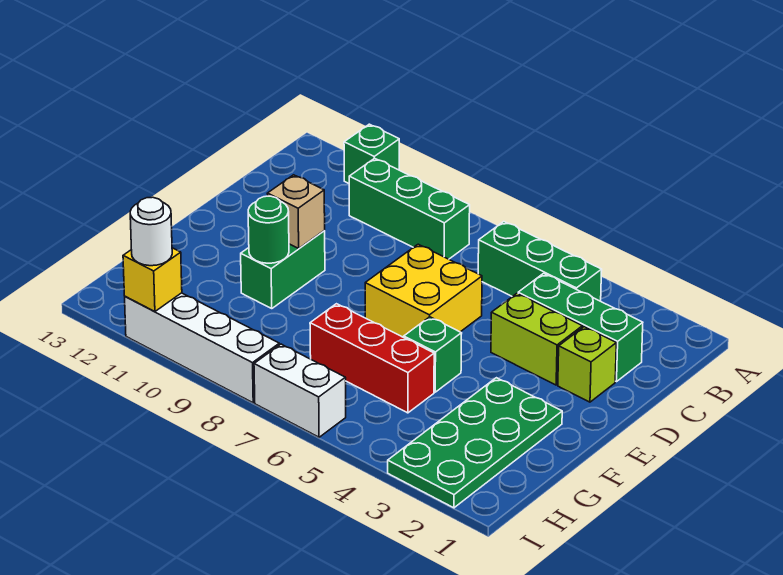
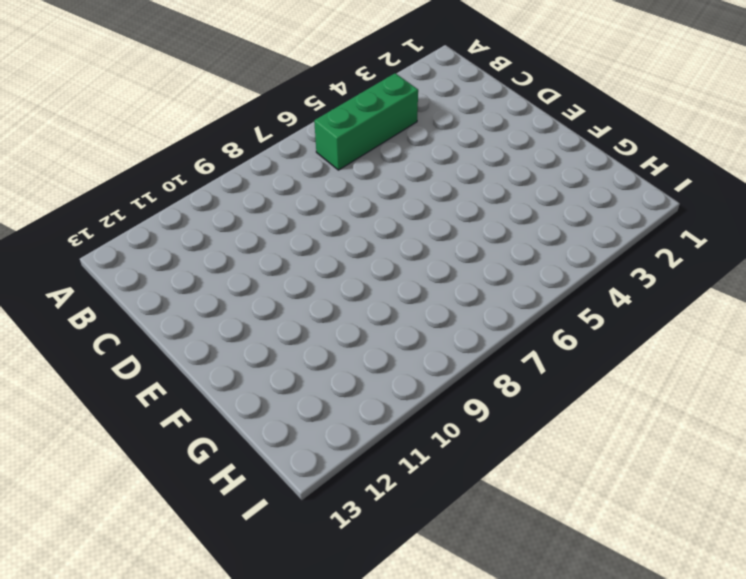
none -> green 1x1 brick [344,124,399,183]
none -> green 1x3 brick [349,158,470,259]
none -> green 1x3 brick [518,273,643,382]

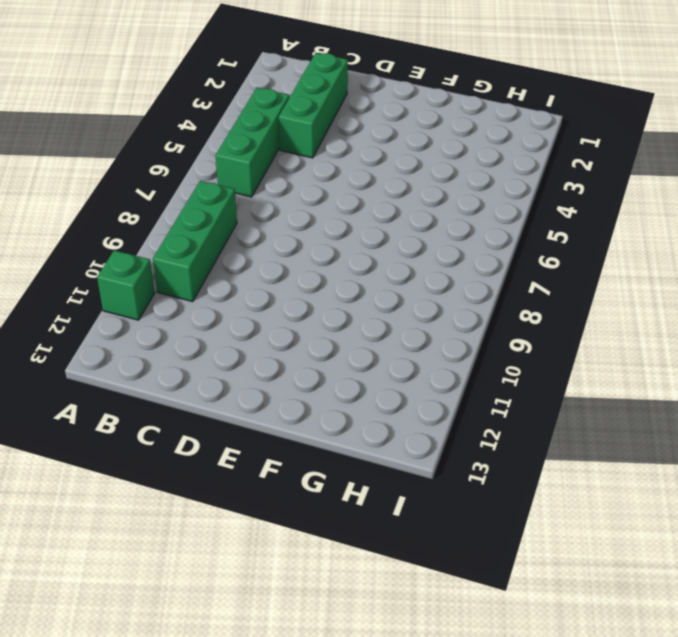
none -> lime 1x1 brick [558,327,616,402]
none -> lime 1x2 brick [491,293,582,385]
none -> yellow 2x2 brick [365,244,482,337]

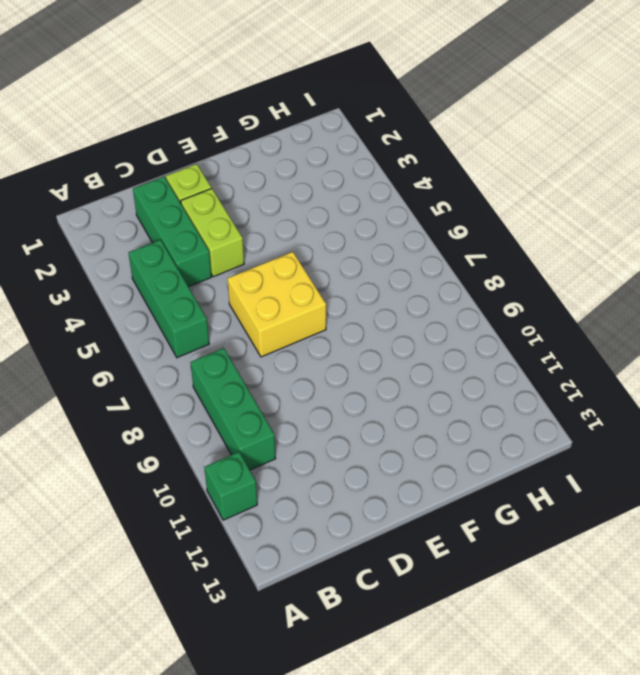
none -> green 1x2 brick [241,231,325,309]
none -> green 2x4 plate [388,378,562,508]
none -> green 1x1 brick [404,317,462,392]

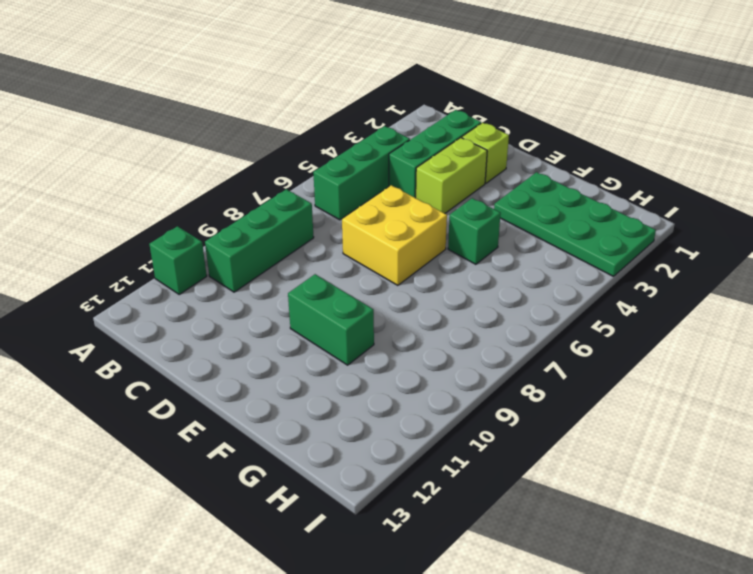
none -> red 1x3 brick [310,304,434,413]
none -> white 1x2 brick [254,344,346,437]
none -> white 1x4 brick [125,293,279,403]

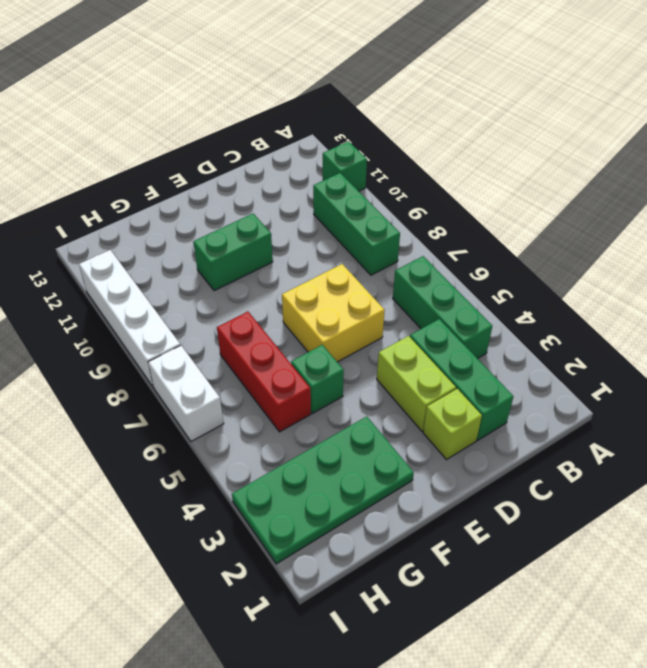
none -> tan 1x1 brick [267,175,325,248]
none -> green 1x1 round brick [248,196,289,263]
none -> yellow 1x1 brick [123,248,182,311]

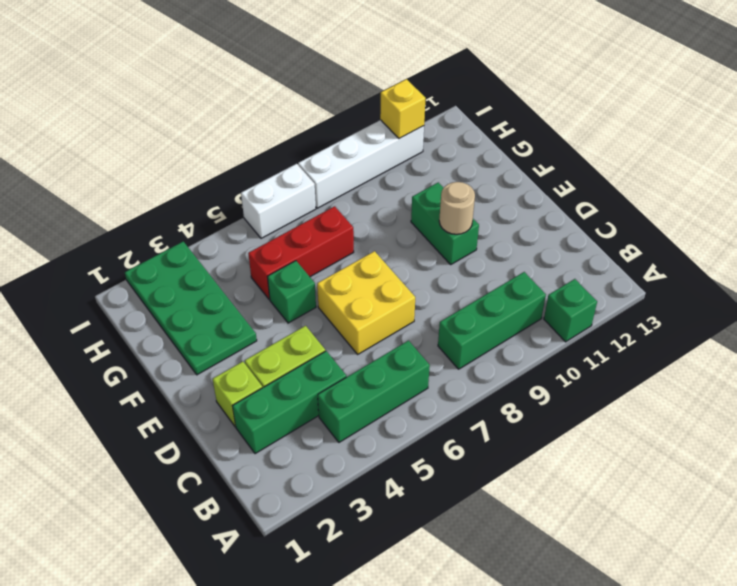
tan 1x1 round brick [439,182,475,234] -> tan 1x1 brick [267,175,325,248]
none -> green 1x1 round brick [248,196,289,263]
none -> white 1x1 round brick [130,197,172,266]

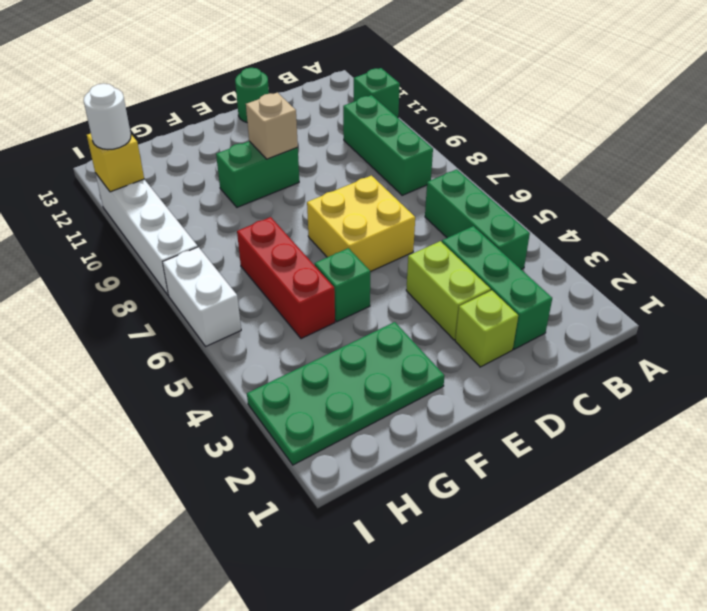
green 1x1 round brick [235,68,269,122] -> green 1x1 round brick moved to [248,196,289,263]

